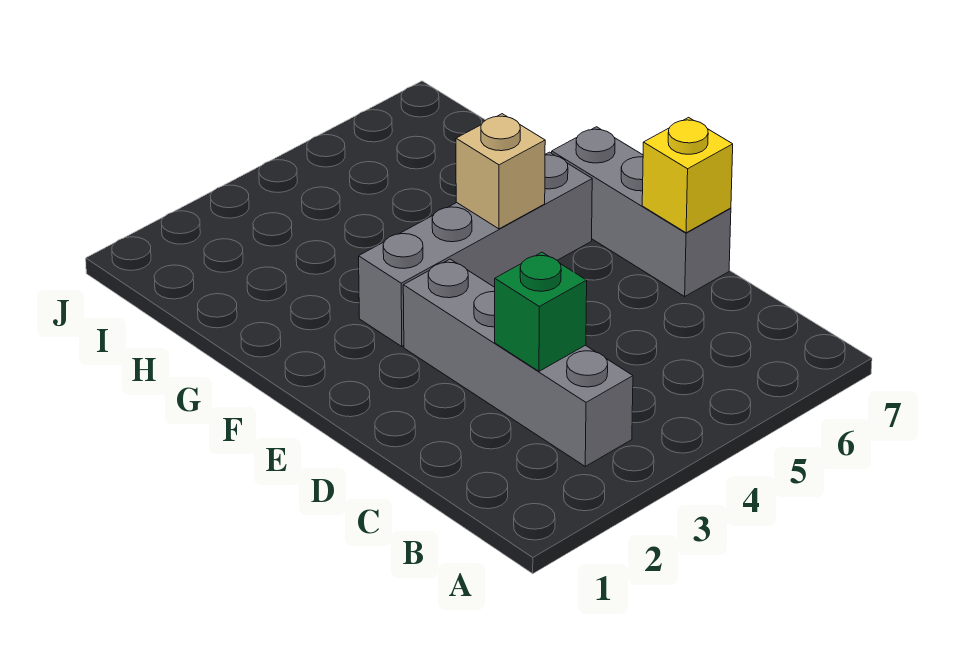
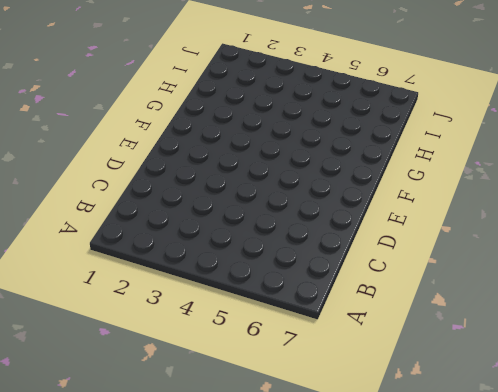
none -> grey 1x4 brick [403,259,633,466]
none -> grey 1x3 brick [552,127,731,296]

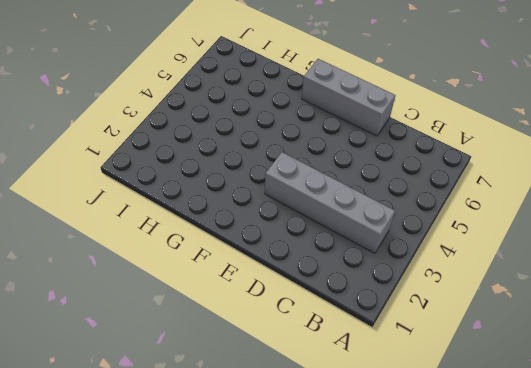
none -> grey 1x4 brick [359,152,592,347]
none -> green 1x1 brick [495,252,587,371]

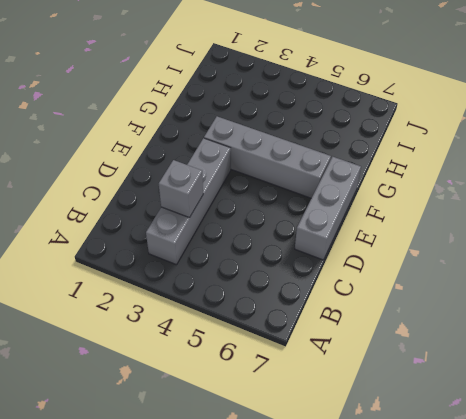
grey 1x1 brick [159,160,203,218] -> green 1x1 brick [495,252,587,371]
none -> yellow 1x1 brick [642,118,733,233]
none -> tan 1x1 brick [456,114,545,229]

